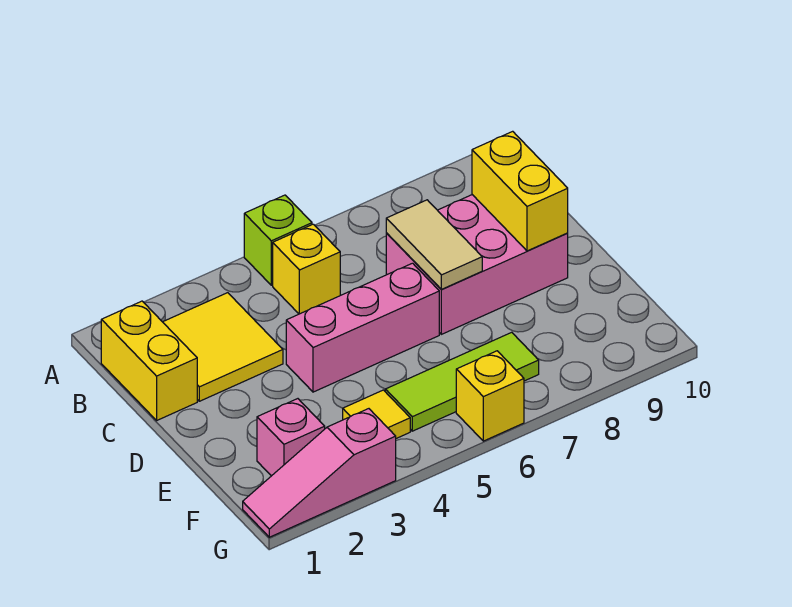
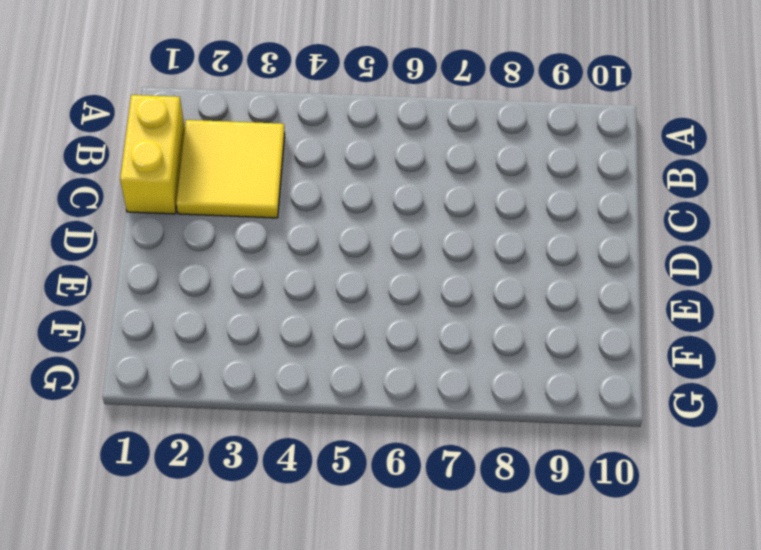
none -> lime 1x1 brick [244,195,312,285]
none -> yellow 1x1 brick [273,224,340,314]
none -> pink 2x3 brick [386,195,568,334]

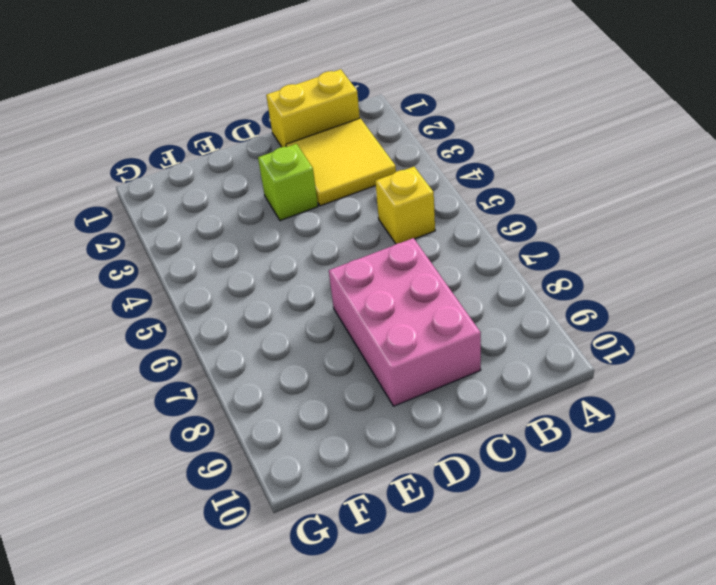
lime 1x1 brick [258,144,318,221] -> lime 1x1 brick moved to [244,195,312,285]
none -> pink 1x3 brick [286,263,439,392]
none -> pink 1x1 brick [257,399,325,476]
none -> yellow 1x1 tile [343,390,410,438]

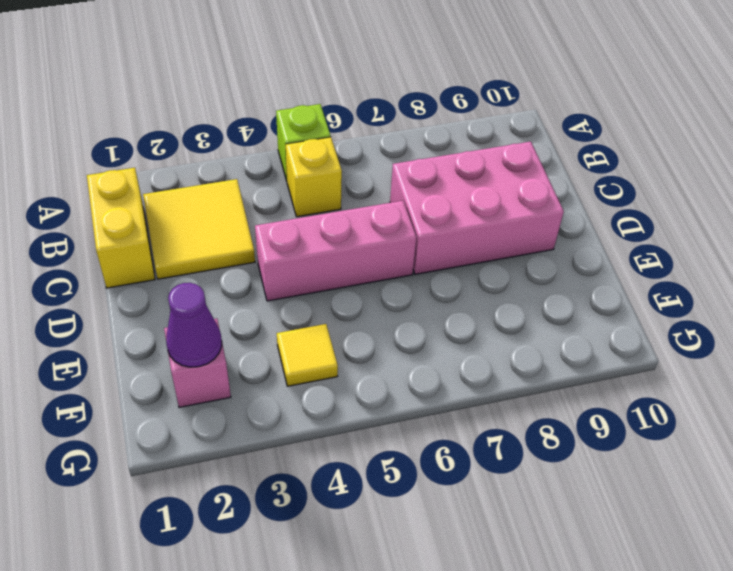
purple 1x1 cone [166,283,222,367] -> none
none -> lime 1x3 tile [385,332,539,431]
none -> pink 1x3 slope [243,409,396,537]
none -> yellow 1x1 brick [456,351,524,441]

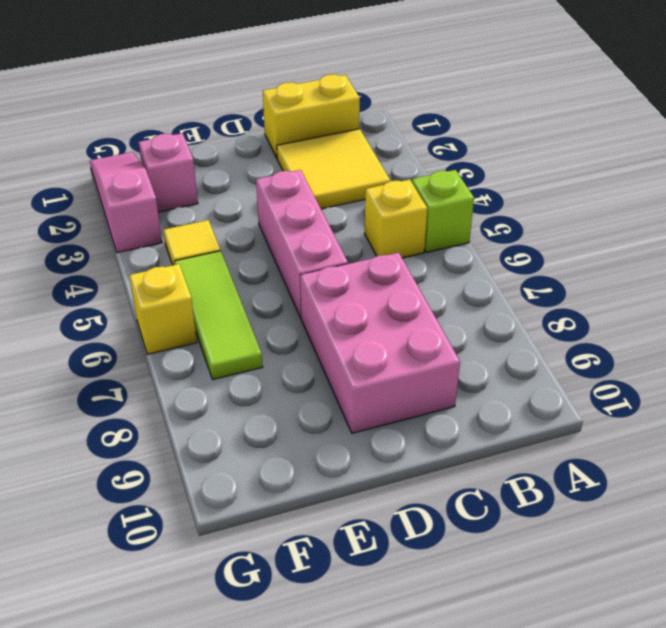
none -> tan 1x2 tile [386,200,482,289]
none -> yellow 1x2 brick [472,131,568,251]

